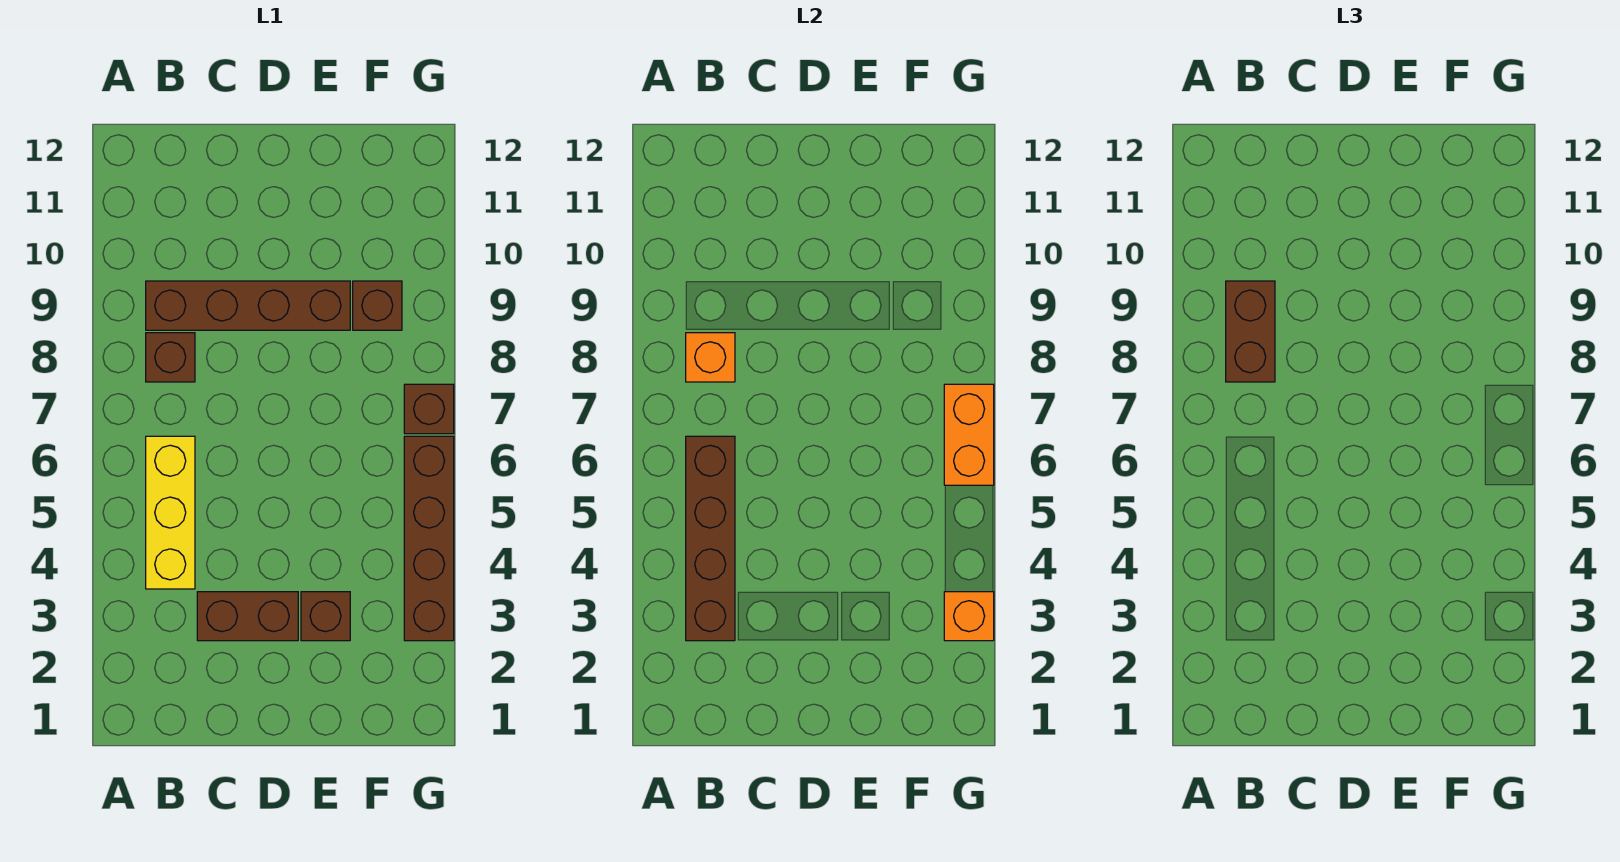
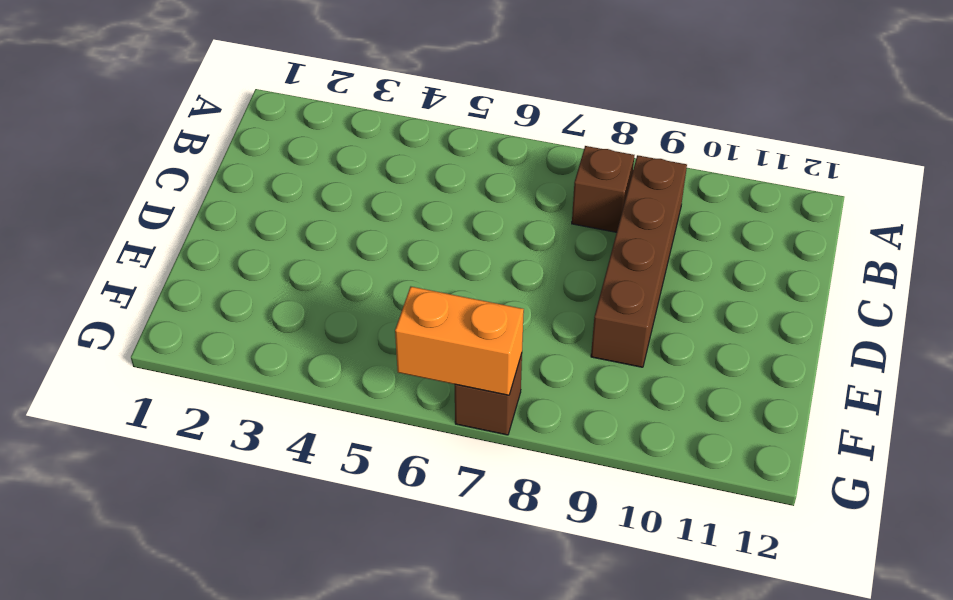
none -> yellow 1x3 brick [146,436,195,589]
none -> brown 1x2 brick [197,592,298,641]
none -> brown 1x1 brick [301,592,350,641]

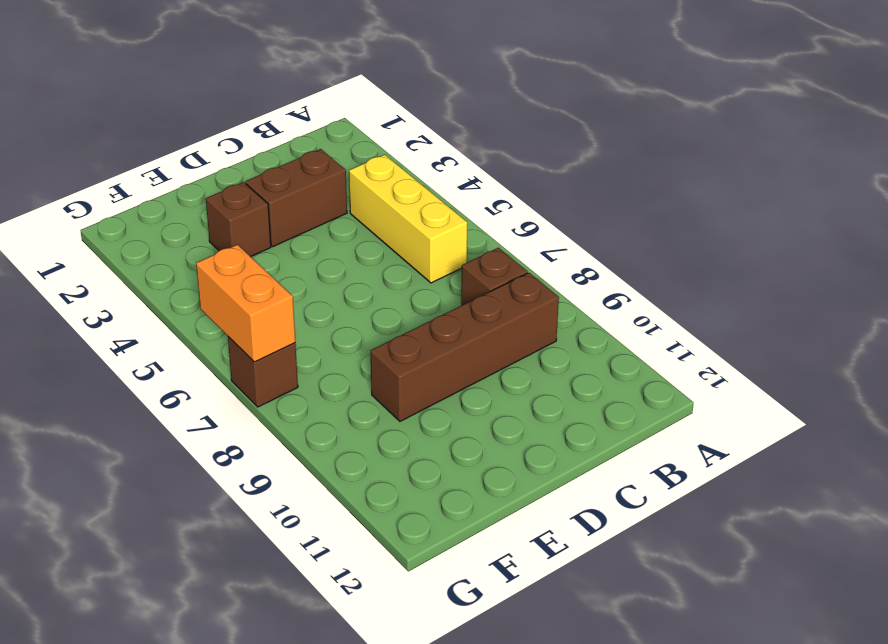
none -> brown 1x1 brick [353,281,402,330]
none -> brown 1x4 brick [404,436,454,641]
none -> brown 1x4 brick [686,436,735,641]

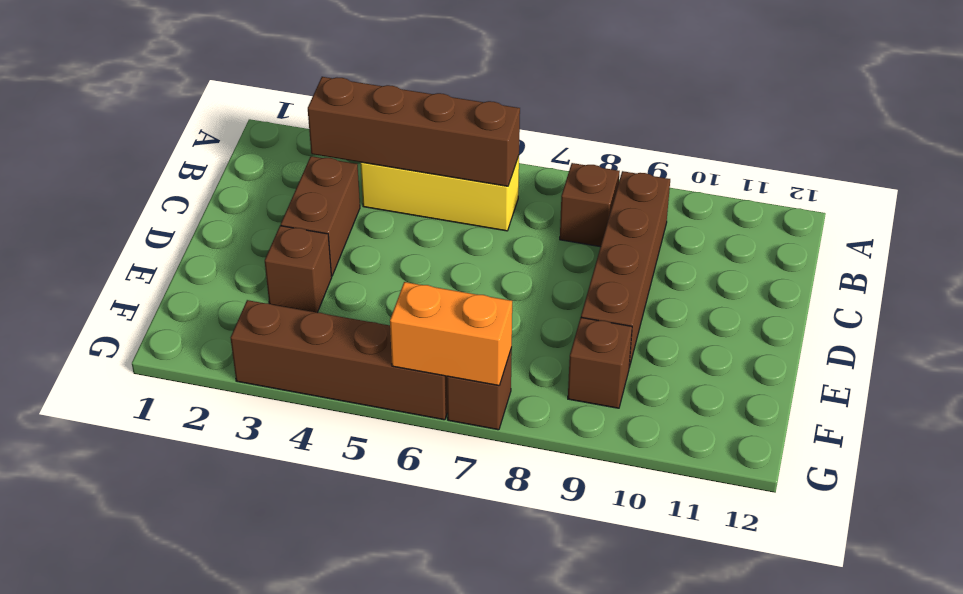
none -> orange 1x1 brick [686,333,735,382]
none -> orange 1x1 brick [944,592,994,641]
none -> brown 1x2 brick [1226,281,1275,382]

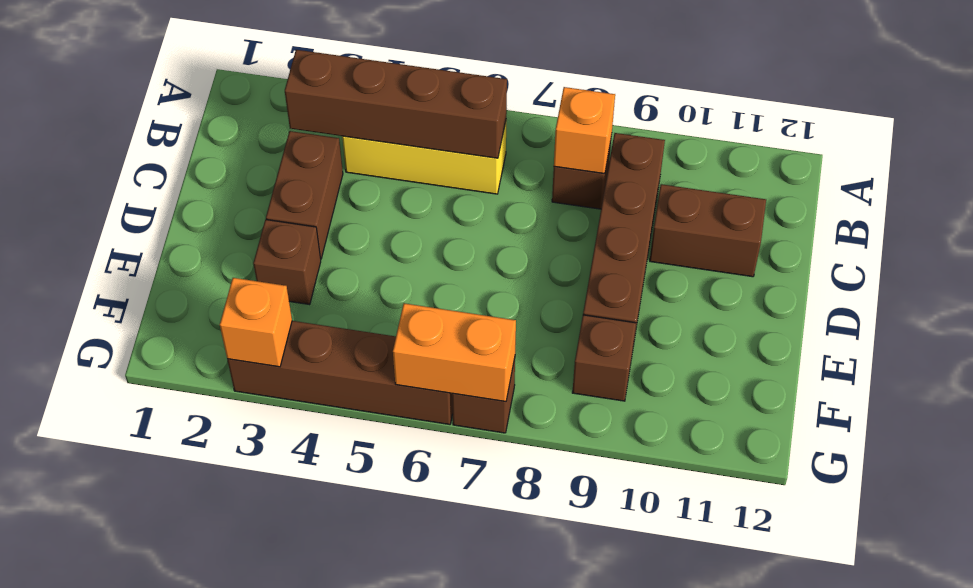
brown 1x2 brick [650,184,766,277] -> brown 1x2 brick moved to [1226,281,1275,382]

